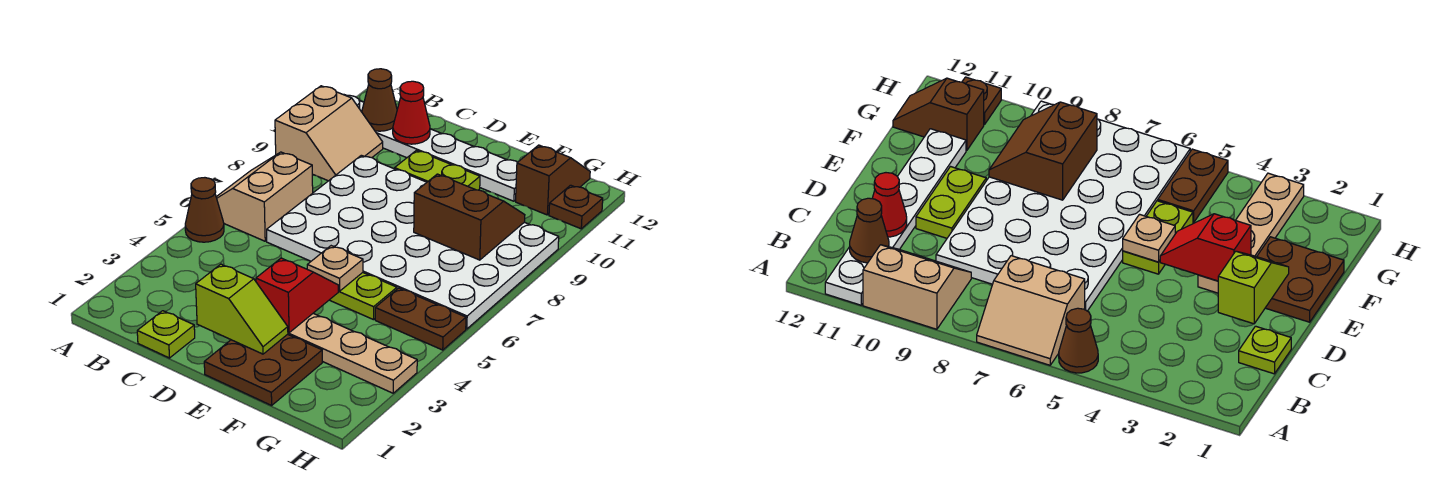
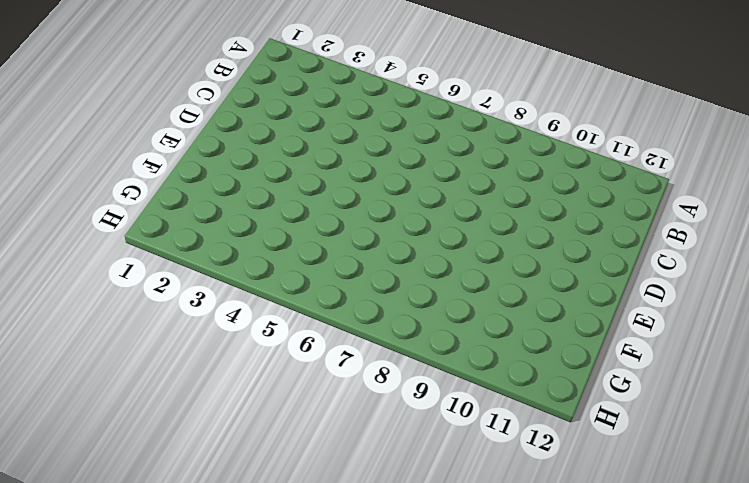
none -> brown 1x1 cone [185,178,224,242]
none -> tan 2x2 slope [216,152,313,241]
none -> tan 2x2 slope [275,86,383,181]

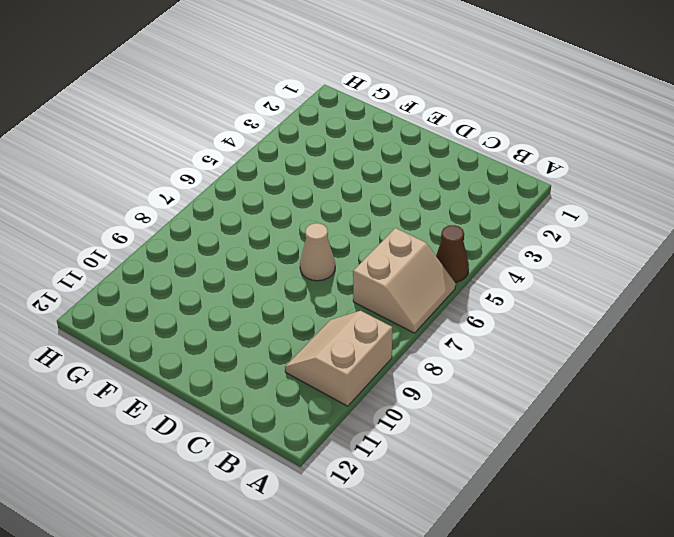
tan 1x1 cone [300,223,335,281] -> white 4x6 plate [267,155,559,329]
none -> white 1x6 plate [345,95,518,201]
none -> lime 1x1 plate [137,311,195,358]
none -> lime 1x2 plate [395,150,480,190]

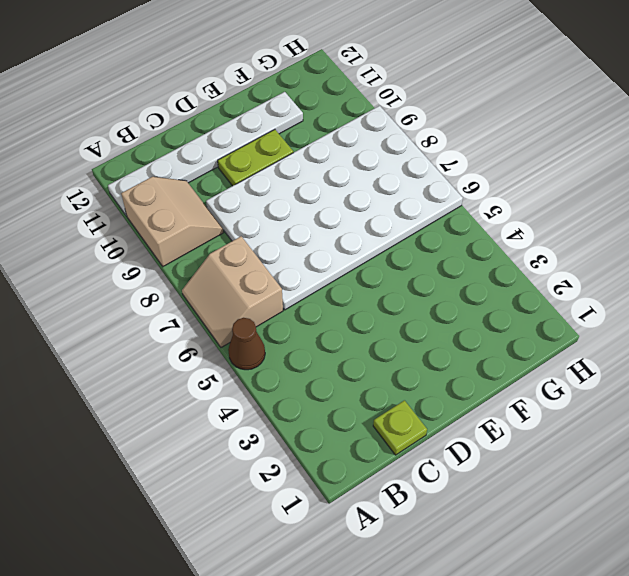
none -> brown 2x2 plate [204,334,322,405]
none -> tan 1x4 plate [288,314,417,393]
none -> lime 1x2 plate [330,273,397,320]

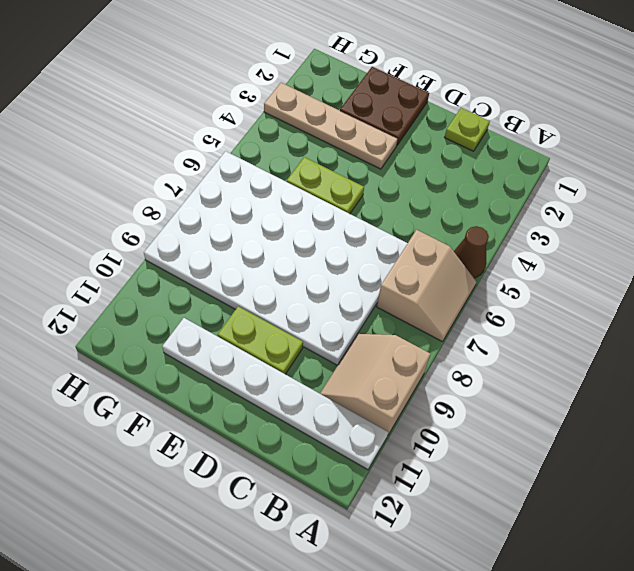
none -> brown 1x2 plate [375,288,466,350]
none -> brown 1x2 slope [516,145,590,215]
none -> brown 1x1 plate [549,185,603,229]

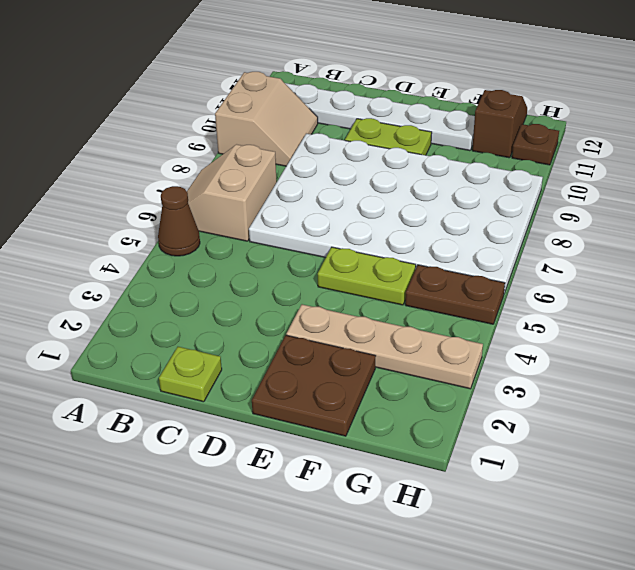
none -> brown 1x1 cone [362,69,397,131]
none -> red 1x1 cone [393,81,430,144]
none -> lime 1x2 slope [196,264,288,354]

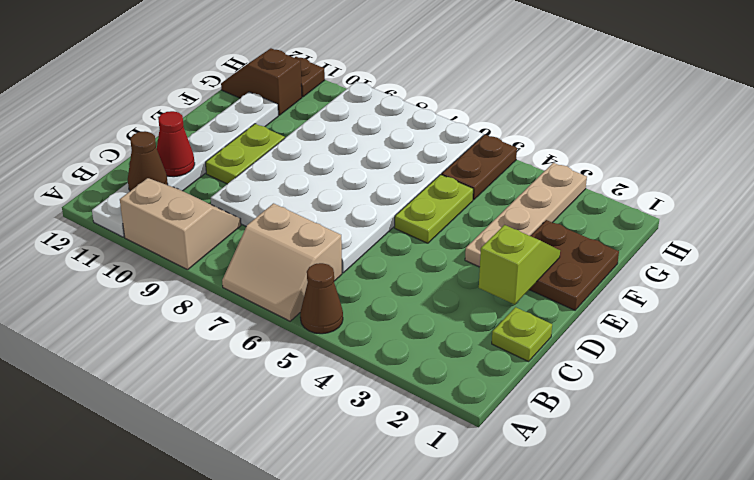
none -> red 1x2 slope [256,258,338,333]
none -> tan 1x1 plate [307,246,363,291]
none -> brown 2x2 slope [414,174,525,260]

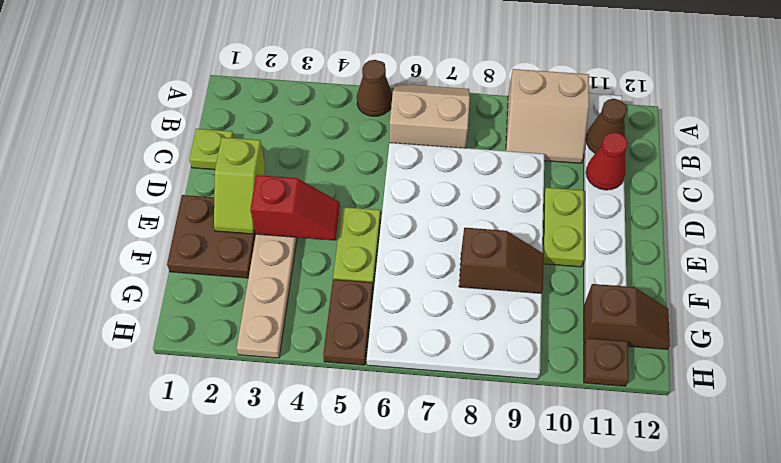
brown 1x2 slope [459,228,544,293] -> brown 2x2 slope [414,174,525,260]
none -> tan 1x1 plate [307,246,363,291]

